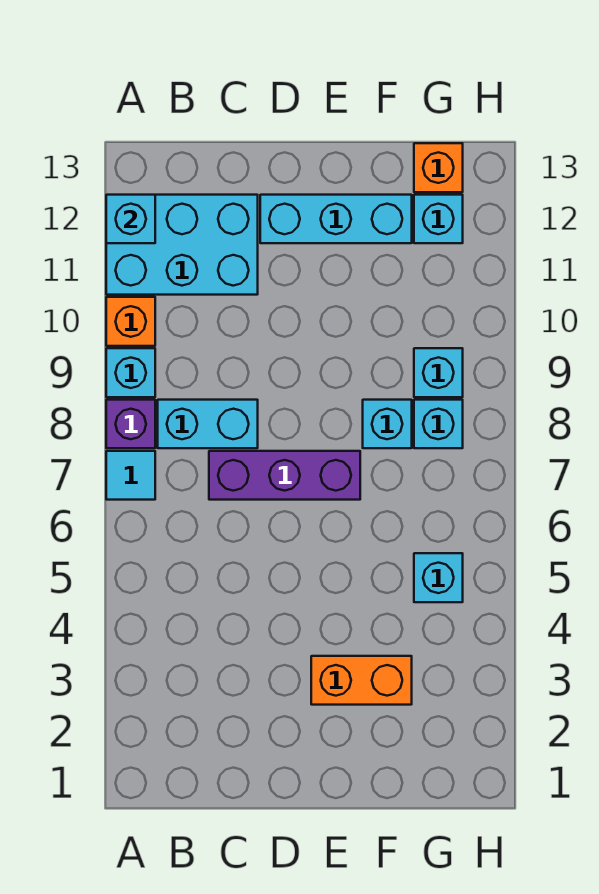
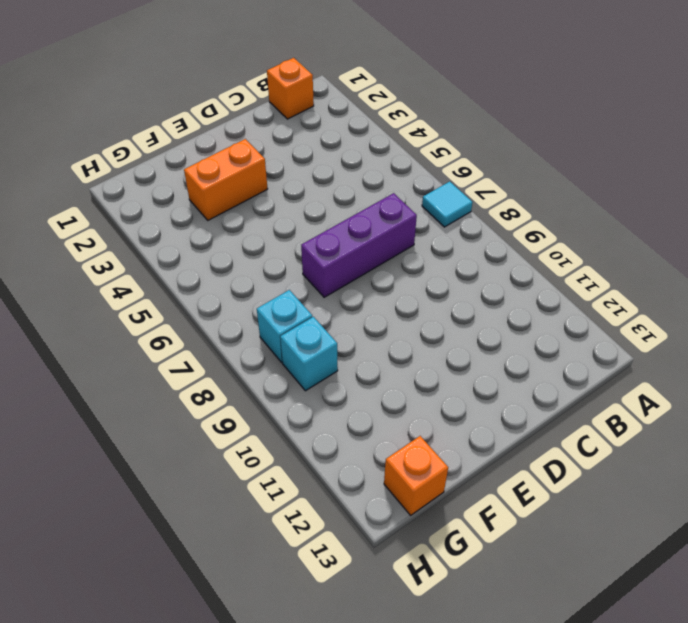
orange 1x1 brick [267,58,314,119] -> orange 1x1 brick moved to [106,297,155,346]
none -> purple 1x1 brick [106,400,155,448]
none -> cyan 1x1 brick [106,348,155,397]
none -> cyan 2x3 brick [106,195,258,295]

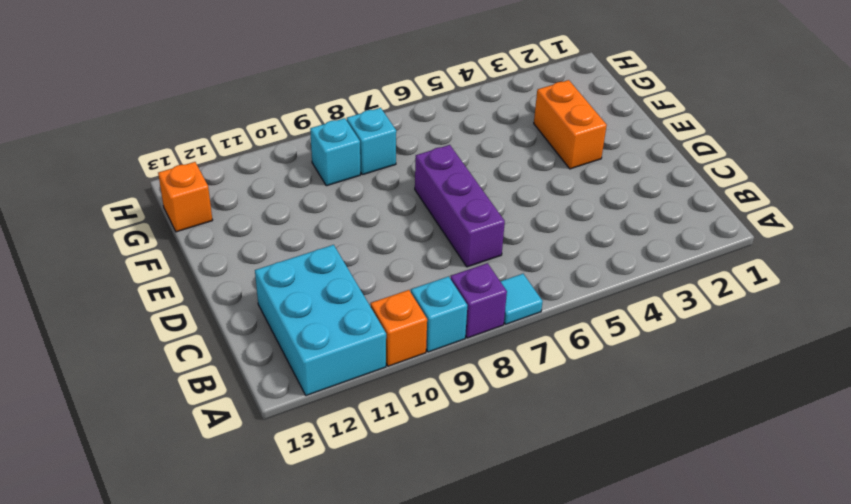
none -> cyan 1x2 brick [158,400,258,448]
none -> cyan 1x3 brick [260,195,412,243]
none -> cyan 1x1 brick [363,400,412,448]

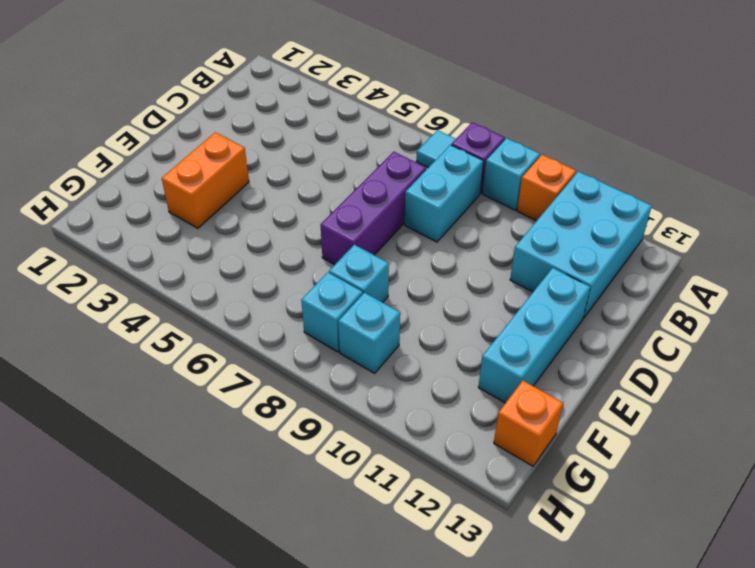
none -> cyan 1x1 brick [414,553,463,602]
none -> cyan 1x1 brick [414,195,463,243]
none -> cyan 1x1 brick [106,195,155,243]

